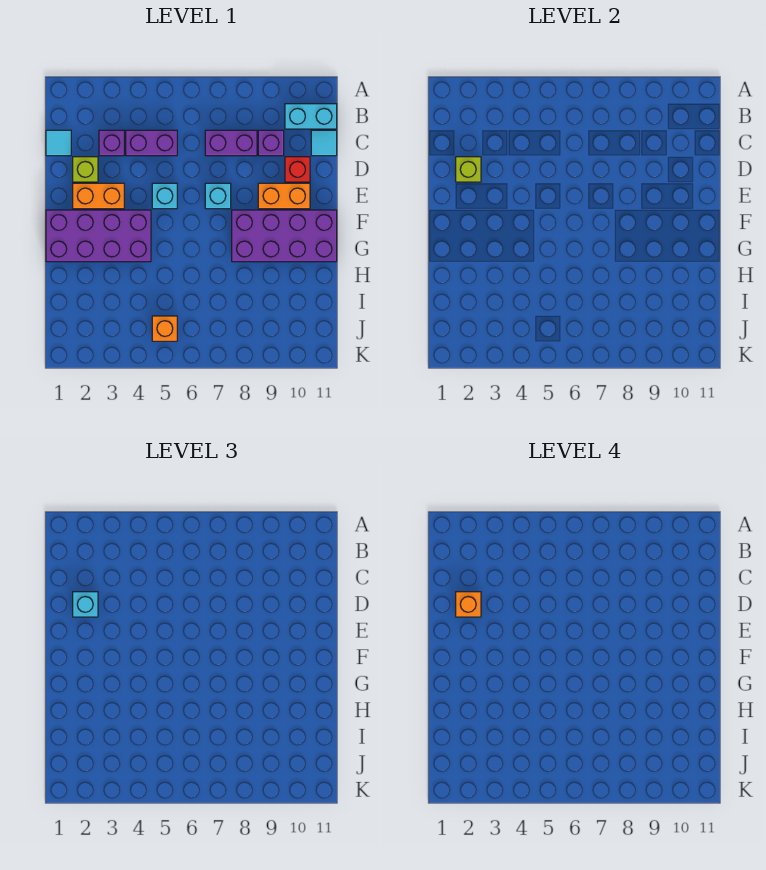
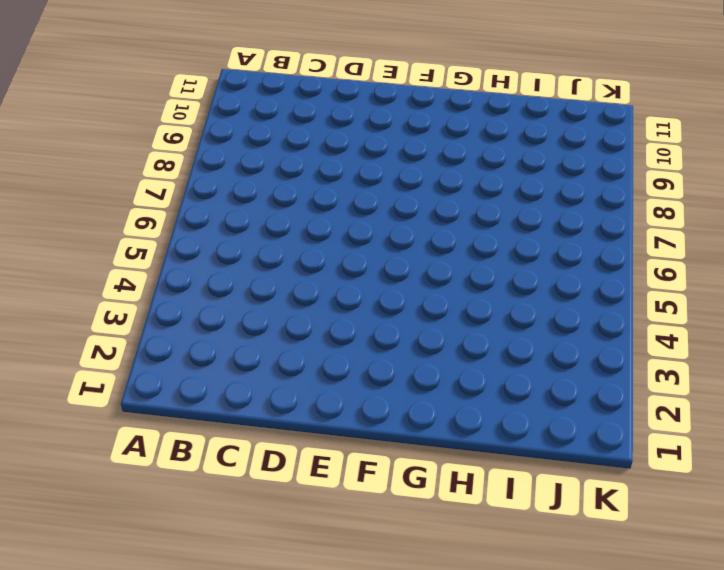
none -> cyan 1x2 brick [285,104,337,129]
none -> cyan 1x1 tile [46,130,71,156]
none -> purple 1x1 brick [99,130,124,156]

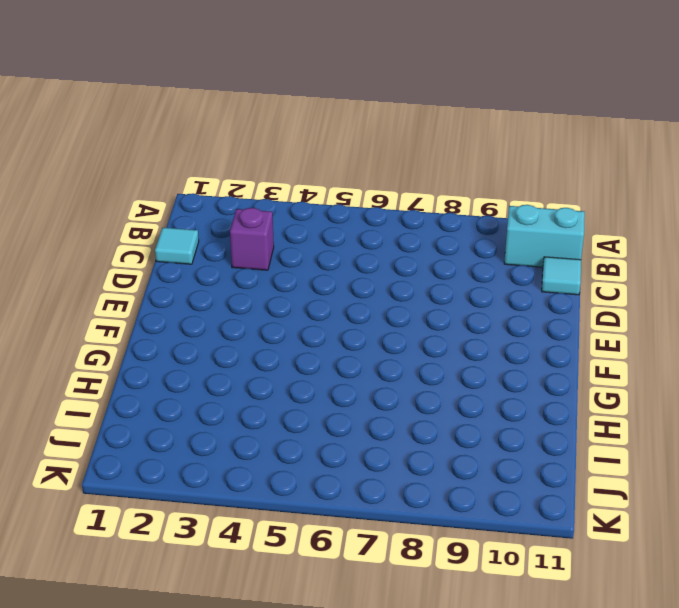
none -> purple 1x2 brick [126,130,177,156]
none -> purple 1x2 brick [205,130,257,156]
none -> purple 1x1 brick [258,130,284,156]

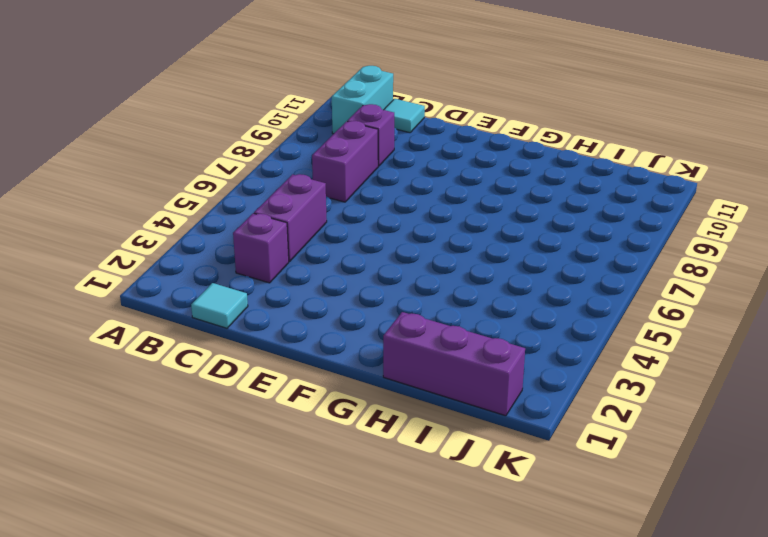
purple 1x3 brick [383,312,525,416] -> none
none -> lime 1x1 brick [73,157,98,182]
none -> red 1x1 brick [285,157,310,182]
none -> orange 1x2 brick [73,183,124,209]

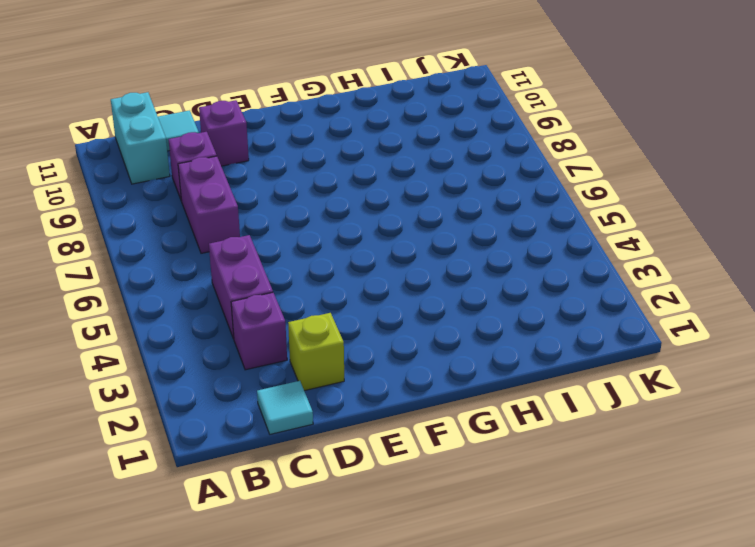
purple 1x1 brick [199,100,249,166] -> red 1x1 brick [285,157,310,182]
none -> orange 1x2 brick [73,183,124,209]
none -> cyan 1x1 brick [152,183,177,209]
none -> cyan 1x1 brick [205,183,231,209]

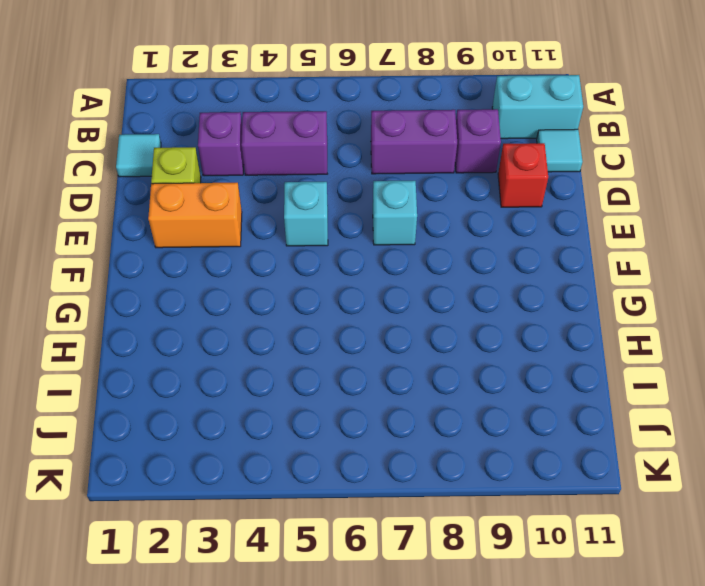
none -> orange 1x2 brick [258,183,310,209]
none -> purple 2x4 brick [46,210,151,262]
none -> purple 2x4 brick [232,210,337,262]

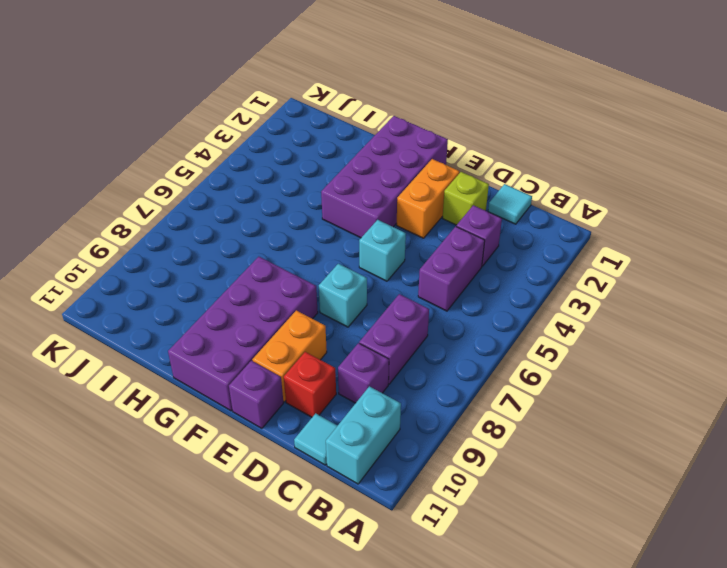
purple 1x1 brick [229,361,283,428] -> none
none -> orange 1x1 brick [152,316,177,341]
none -> lime 1x1 brick [456,157,481,182]
none -> cyan 1x1 brick [73,592,98,617]

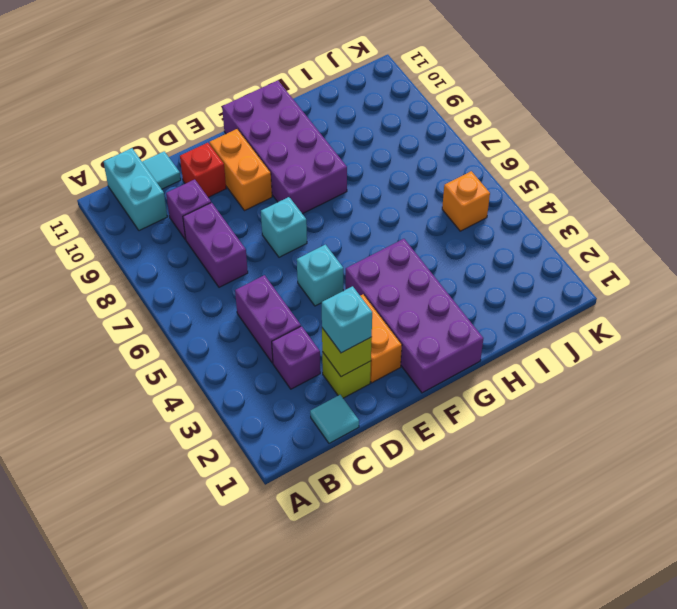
none -> orange 1x1 brick [456,592,481,617]

